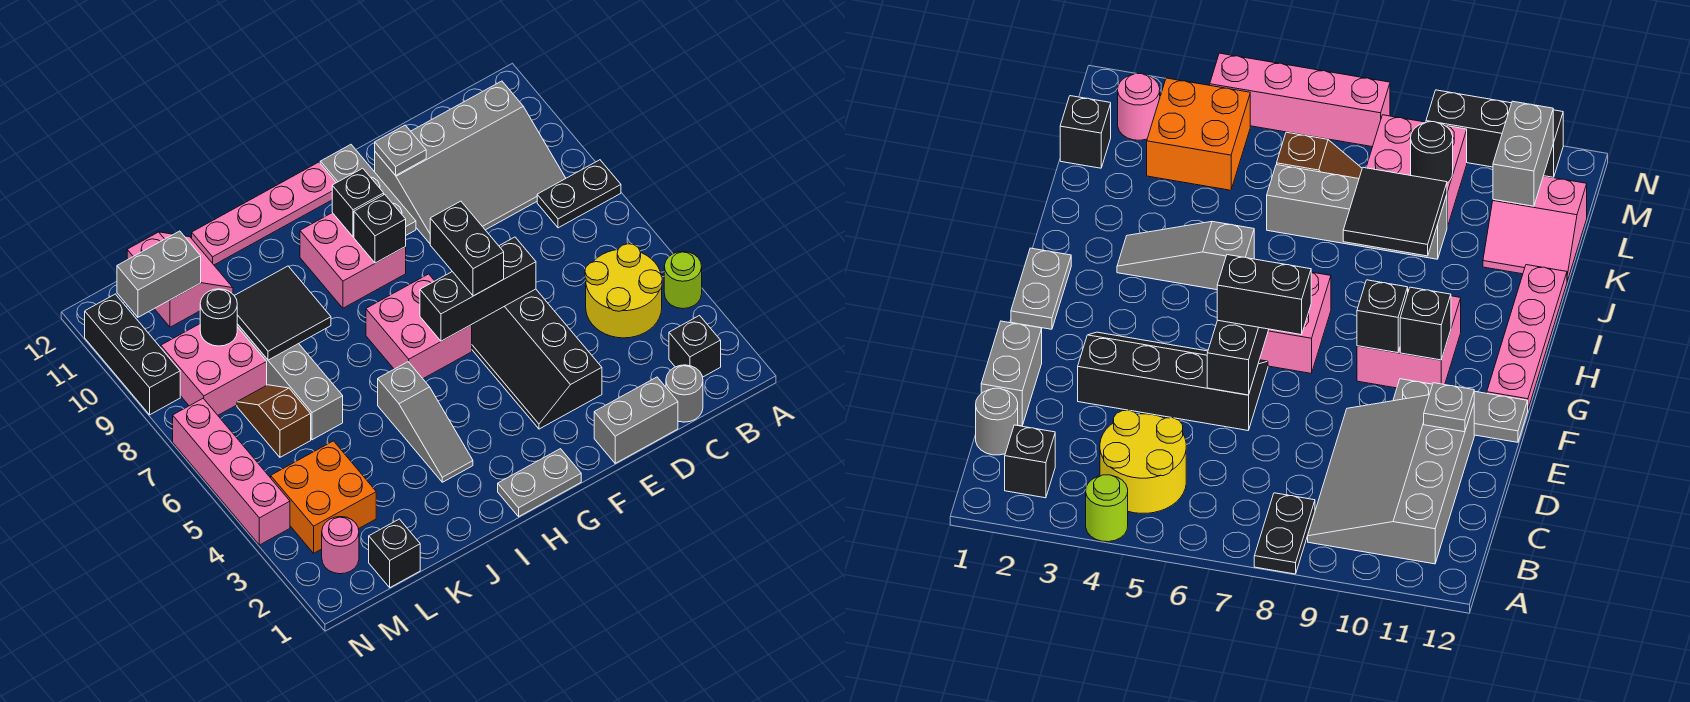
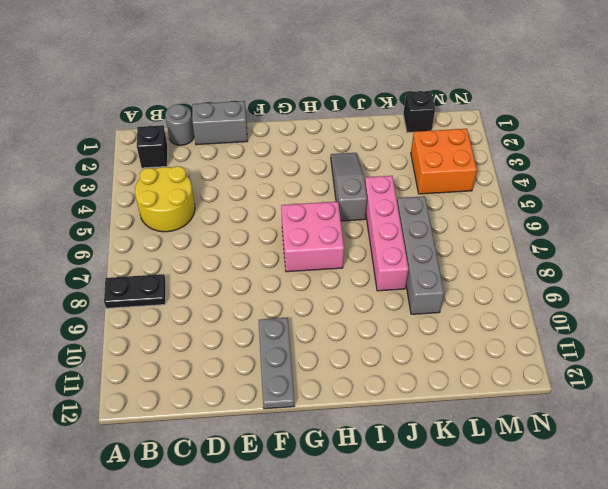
pink 1x4 brick [365,176,409,291] -> pink 1x4 brick moved to [173,398,290,545]
none -> lime 1x1 round brick [664,251,702,309]
none -> grey 3x4 slope [375,81,566,243]
none -> black 2x4 slope [472,289,602,429]
none -> grey 1x2 plate [498,449,581,517]

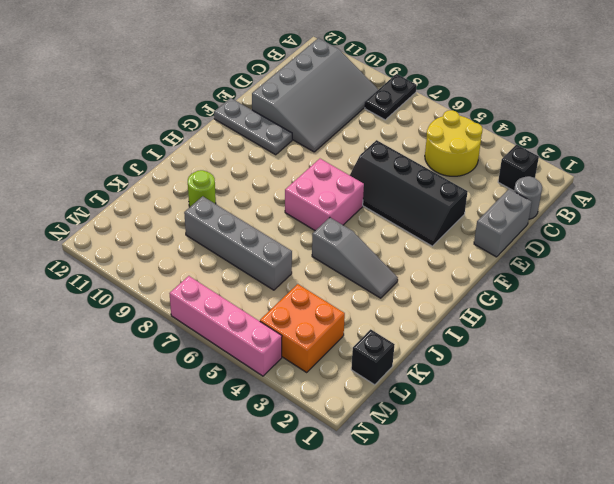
lime 1x1 round brick [188,170,216,207] -> lime 1x1 round brick moved to [664,251,702,309]
none -> grey 1x2 plate [498,449,581,517]
none -> pink 2x2 brick [300,213,406,308]
none -> pink 1x4 plate [192,162,336,265]
none -> pink 2x2 slope [127,232,233,327]

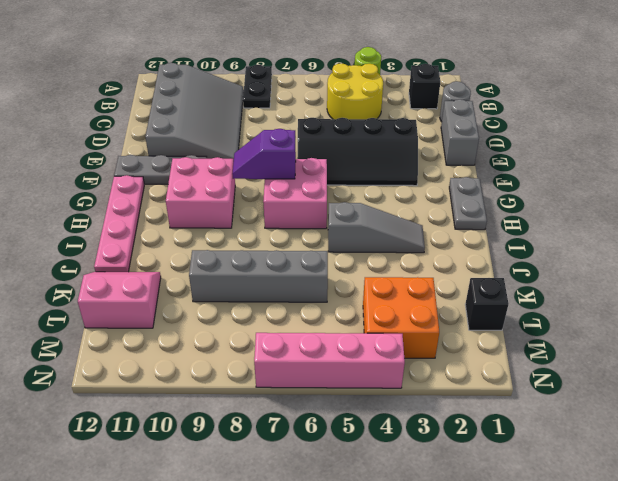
purple 1x2 slope [232,129,296,179] -> none
none -> brown 1x2 slope [237,385,311,457]
none -> pink 2x2 brick [161,324,267,415]
none -> pink 1x1 round brick [322,517,359,574]
none -> black 1x3 brick [85,294,180,415]

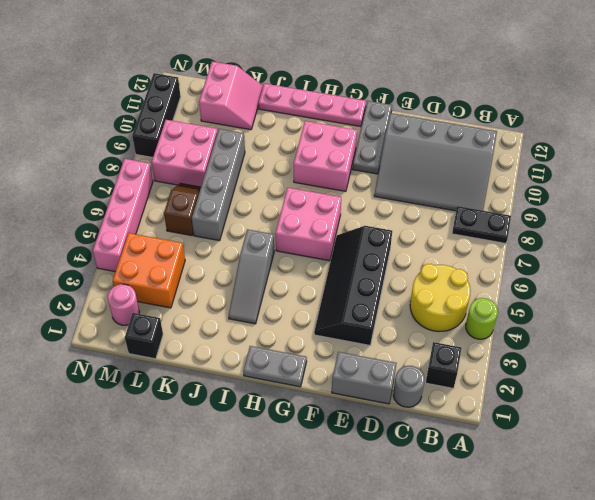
none -> black 1x3 brick [420,237,536,341]
none -> grey 1x1 plate [375,125,426,175]
none -> black 1x1 brick [354,194,406,263]
none -> black 1x1 brick [332,168,384,237]

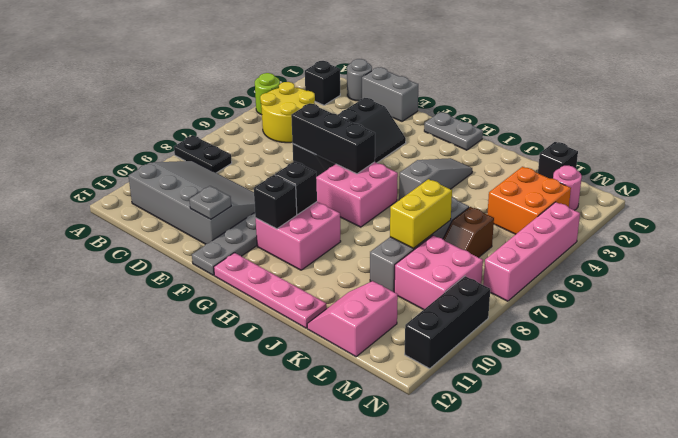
yellow 1x2 brick [390,179,452,249] -> black 2x2 tile [234,266,331,360]
none -> black 1x1 round brick [200,289,237,346]
none -> grey 1x2 brick [117,231,201,317]
none -> black 1x2 brick [430,201,504,296]

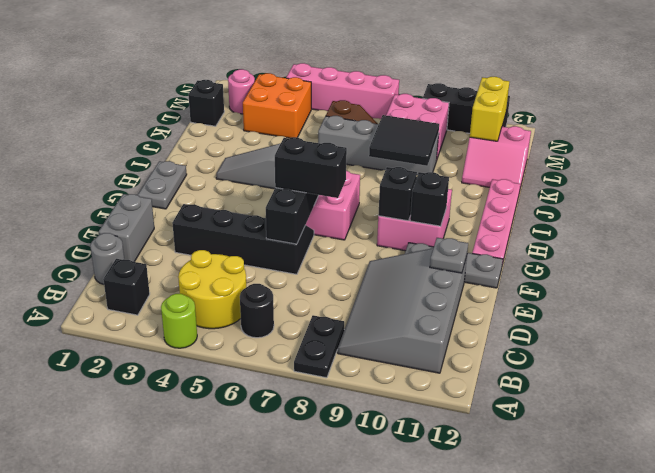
black 1x1 round brick [240,284,274,338] -> black 1x1 round brick moved to [200,289,237,346]
yellow 1x2 brick [470,77,509,141] -> grey 1x2 brick [117,231,201,317]

